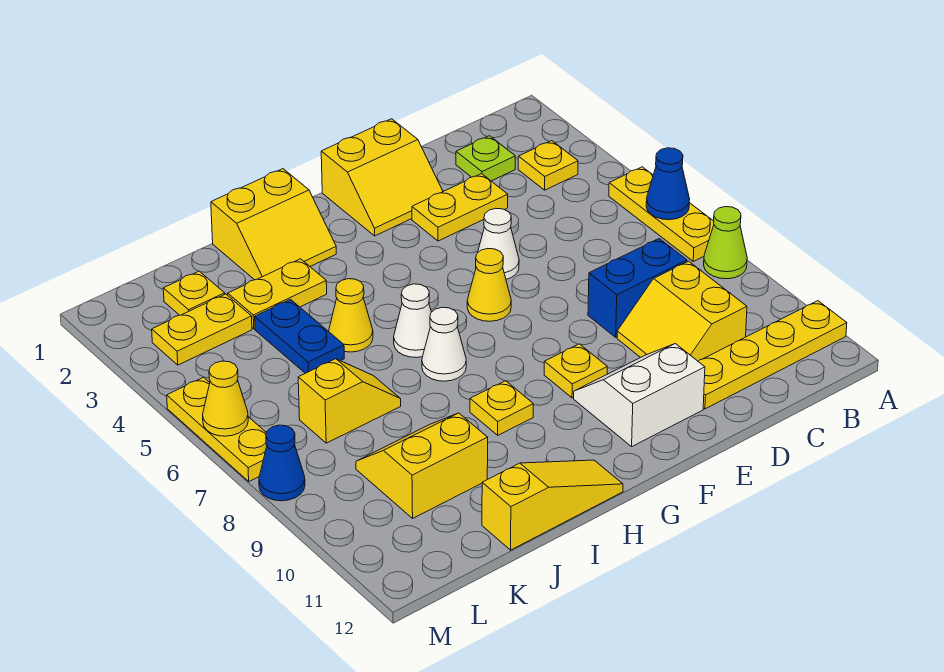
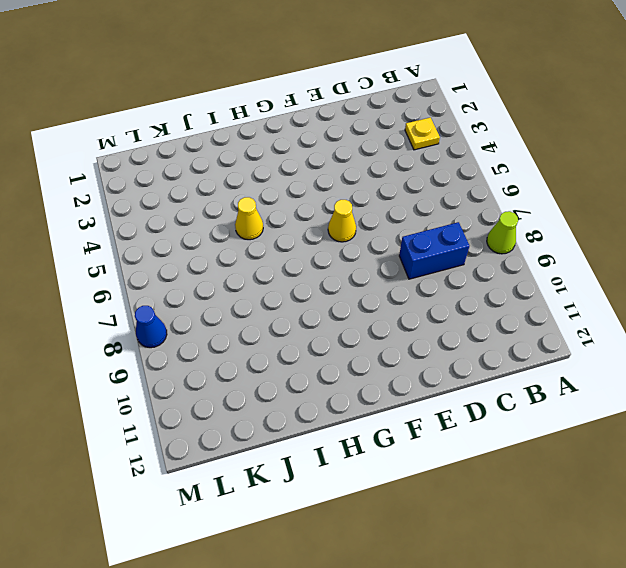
none -> yellow 1x3 plate [609,167,714,261]
none -> yellow 1x4 plate [698,301,847,409]
none -> lime 1x1 plate [456,136,515,181]

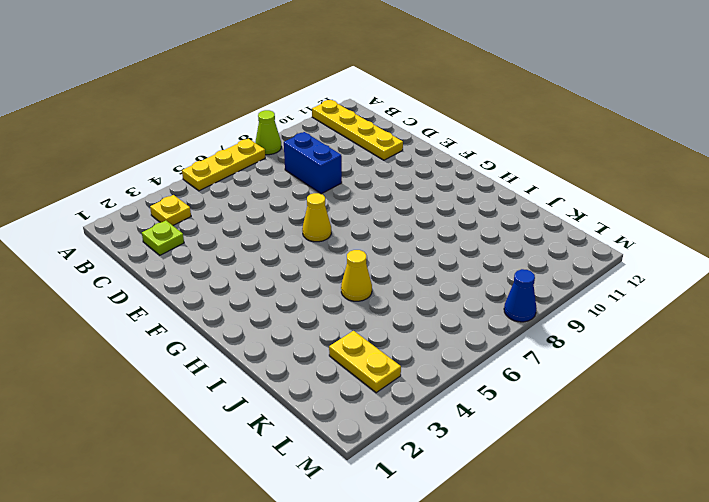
none -> yellow 2x2 slope [617,261,747,361]
none -> yellow 1x2 plate [412,174,508,241]
none -> yellow 2x2 slope [321,119,443,236]

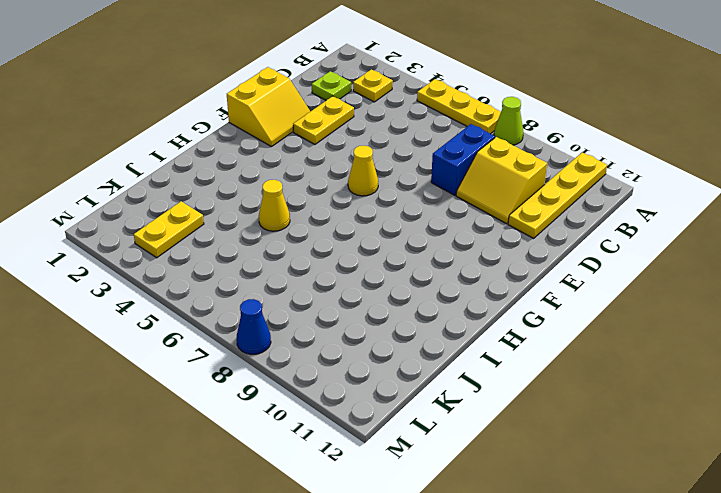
none -> white 1x1 cone [478,209,519,279]
none -> white 2x2 slope [574,344,705,446]
none -> yellow 1x1 plate [544,344,607,398]

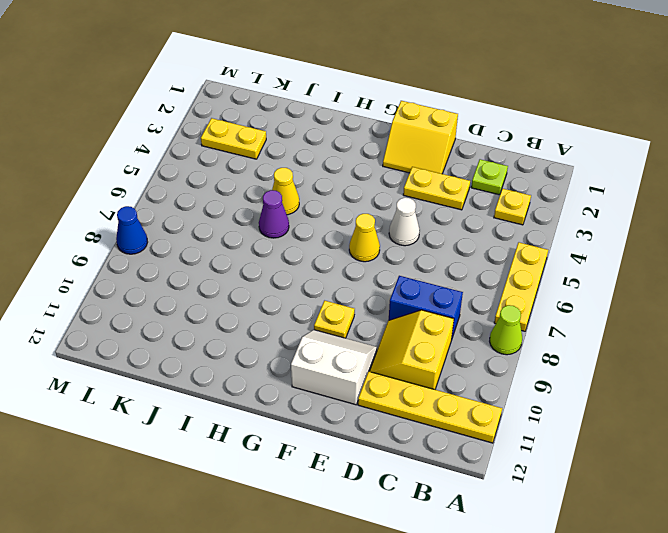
purple 1x1 cone [259,190,289,238] -> none
none -> yellow 2x2 slope [211,169,336,280]
none -> white 1x1 cone [394,284,431,358]
none -> white 1x1 cone [422,307,466,381]

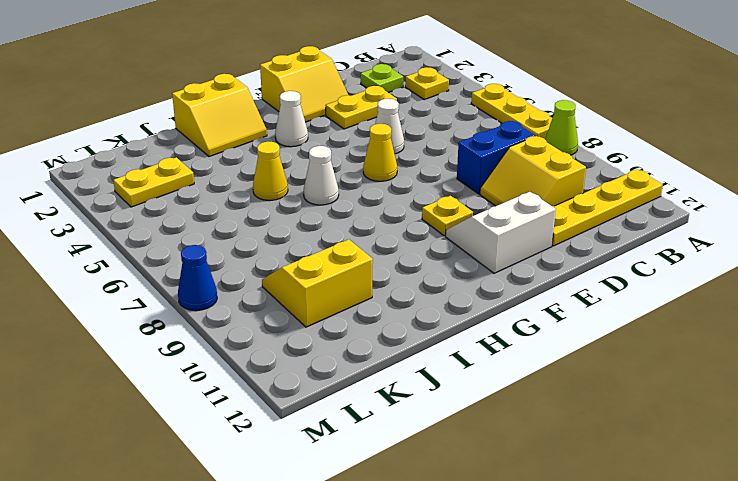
white 1x1 cone [275,91,308,147] -> white 1x1 cone moved to [422,307,466,381]
none -> yellow 1x1 plate [470,381,533,435]
none -> yellow 1x3 slope [482,460,623,550]
none -> yellow 1x2 plate [228,259,327,329]

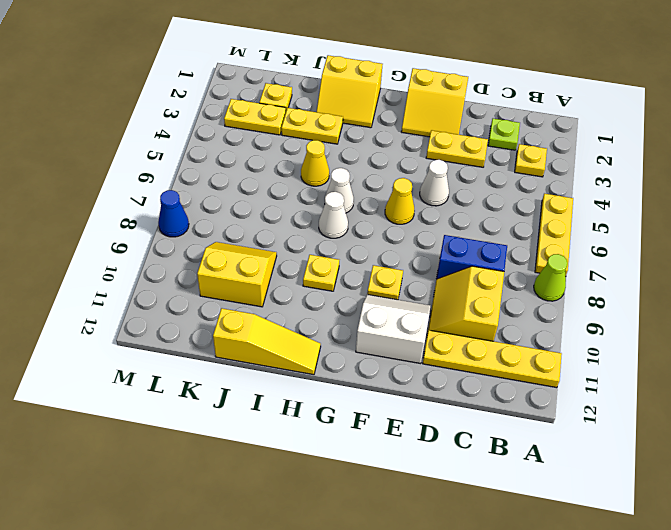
none -> blue 1x2 plate [255,299,344,373]
none -> yellow 1x2 slope [298,359,401,443]
none -> yellow 1x3 plate [167,377,267,481]

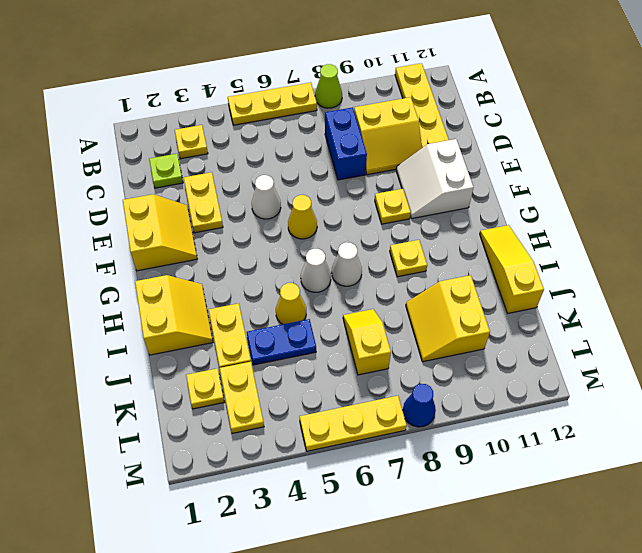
none -> blue 1x1 cone [646,148,690,220]
none -> yellow 1x1 cone [203,361,248,436]

